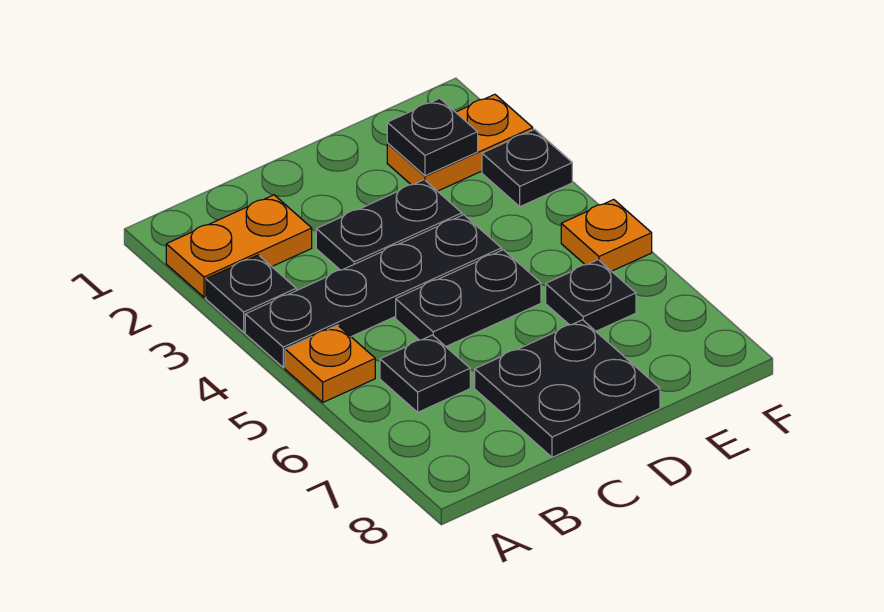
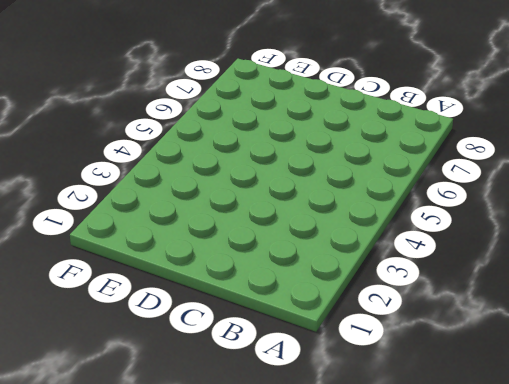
none -> orange 1x2 plate [166,195,312,297]
none -> black 1x1 plate [206,255,296,332]
none -> black 1x4 plate [245,215,501,367]

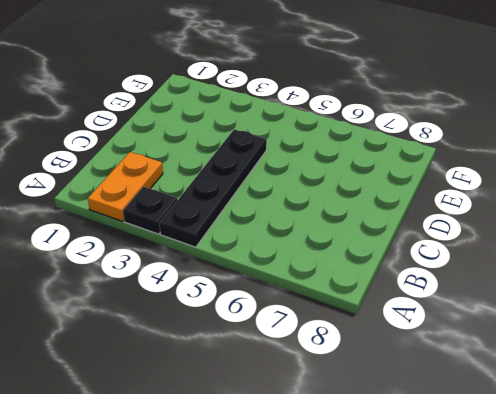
none -> orange 1x1 plate [285,325,375,402]
none -> black 1x1 plate [380,335,470,412]
none -> black 1x2 plate [316,180,462,270]

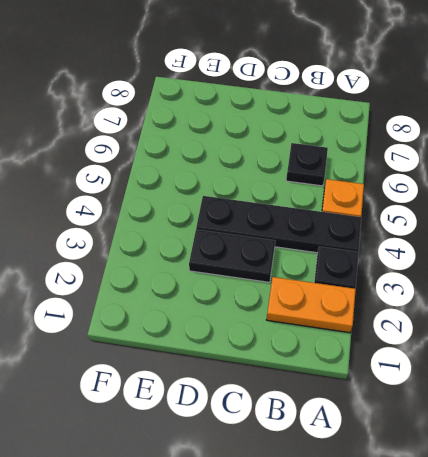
none -> black 1x2 plate [396,250,541,346]
none -> black 2x2 plate [475,320,660,457]
none -> orange 1x2 plate [387,94,533,191]

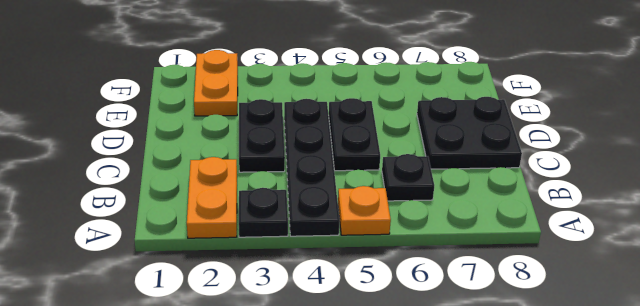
none -> black 1x1 plate [546,260,636,331]
none -> black 1x1 plate [482,129,572,207]
none -> orange 1x1 plate [561,200,652,271]

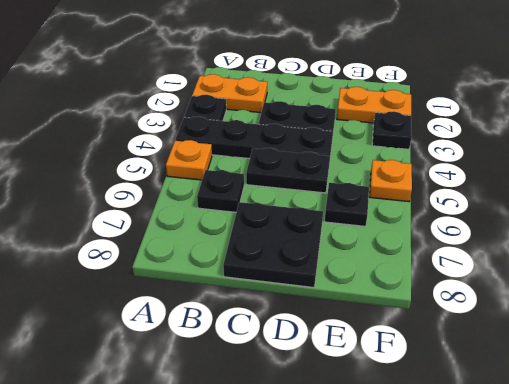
none -> black 1x1 plate [387,98,478,176]

